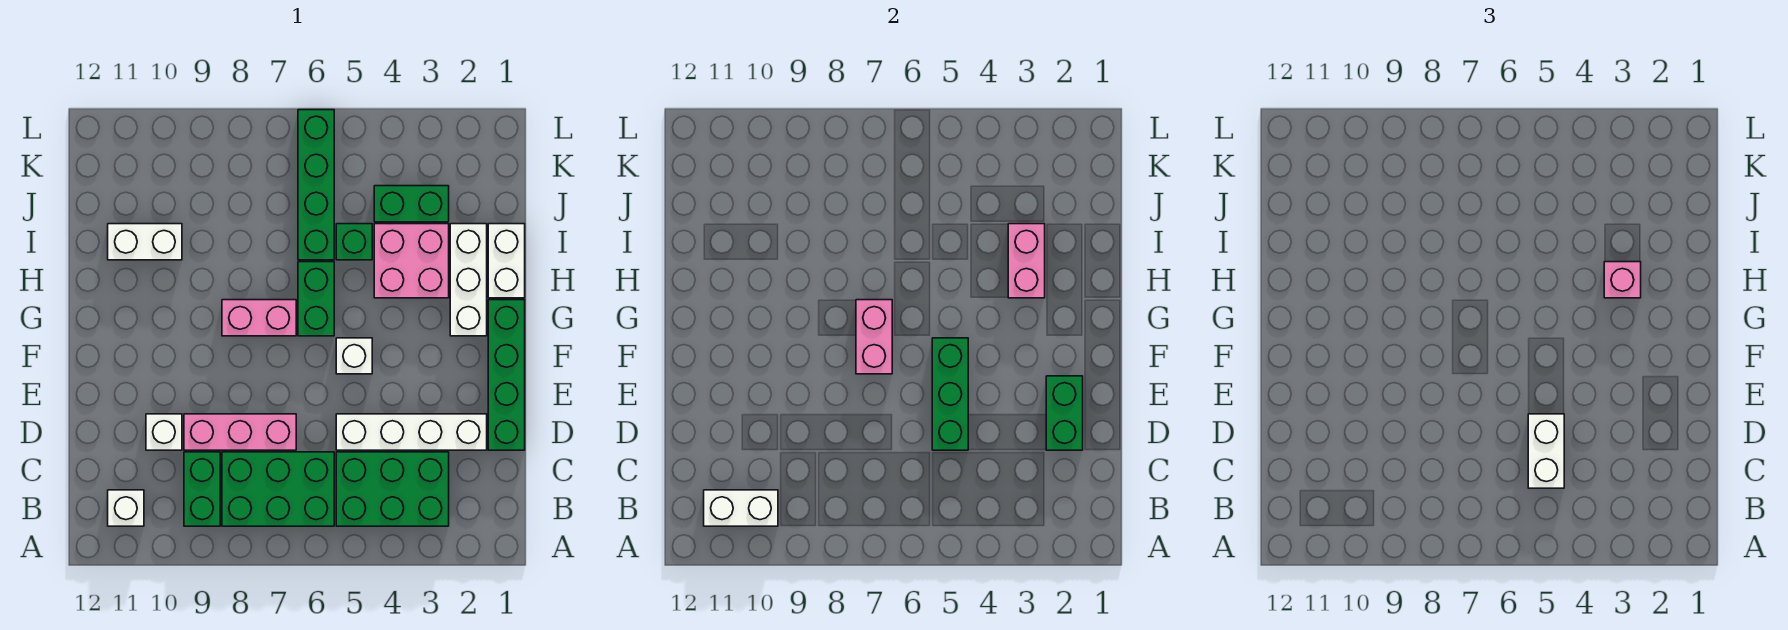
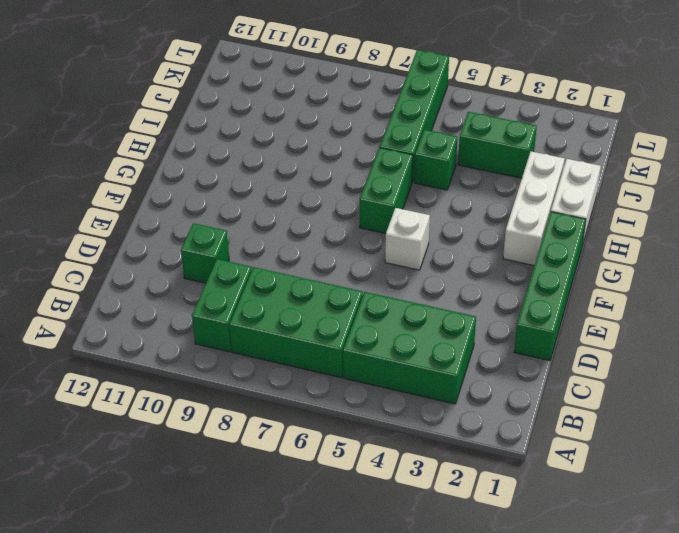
green 1x1 brick [181,223,229,283] -> white 1x1 brick [146,414,182,450]
none -> white 1x1 brick [108,490,144,526]
none -> white 1x4 brick [336,414,487,450]
none -> pink 1x3 brick [184,414,296,450]

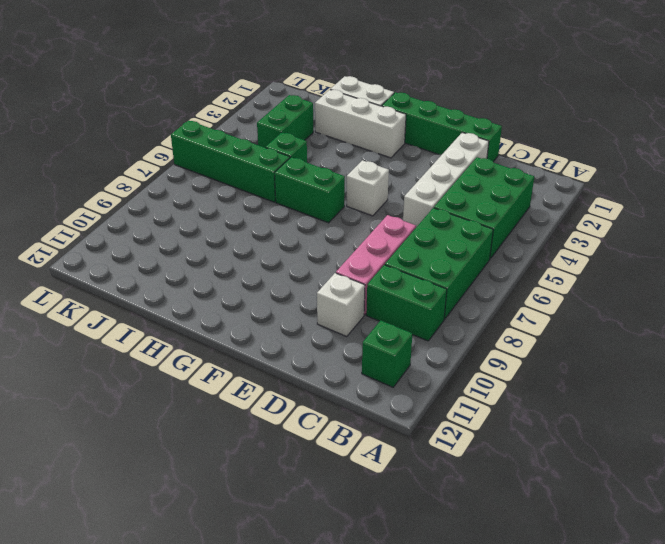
green 1x1 brick [362,320,412,387] -> white 1x1 brick [108,490,144,526]
none -> pink 1x2 brick [222,300,296,336]
none -> pink 2x2 brick [374,224,449,298]
none -> white 1x2 brick [108,224,182,260]

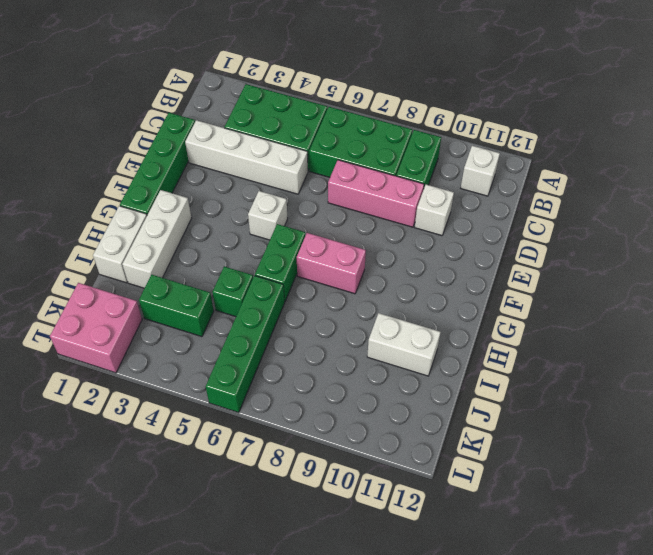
pink 2x2 brick [50,283,142,373] -> pink 2x2 brick moved to [374,224,449,298]
none -> white 1x2 brick [704,490,778,526]
none -> green 1x2 brick [1046,376,1083,450]
none -> green 1x3 brick [932,338,968,450]

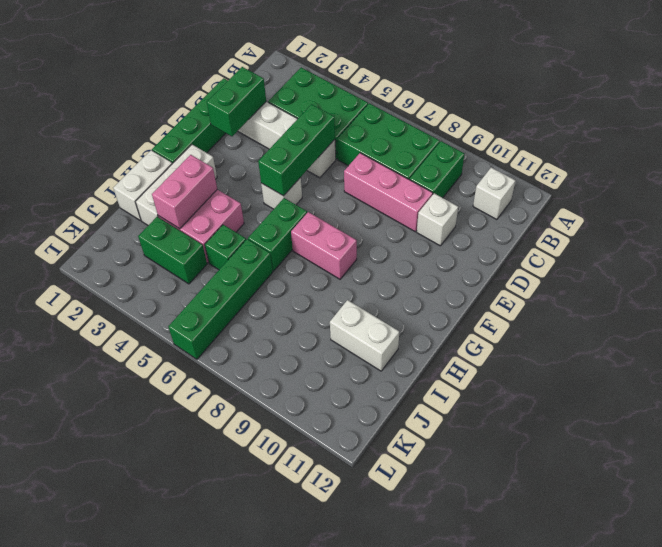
none -> white 1x2 brick [704,490,778,526]
none -> pink 1x2 brick [856,300,892,374]
none -> white 1x2 brick [1528,414,1564,488]

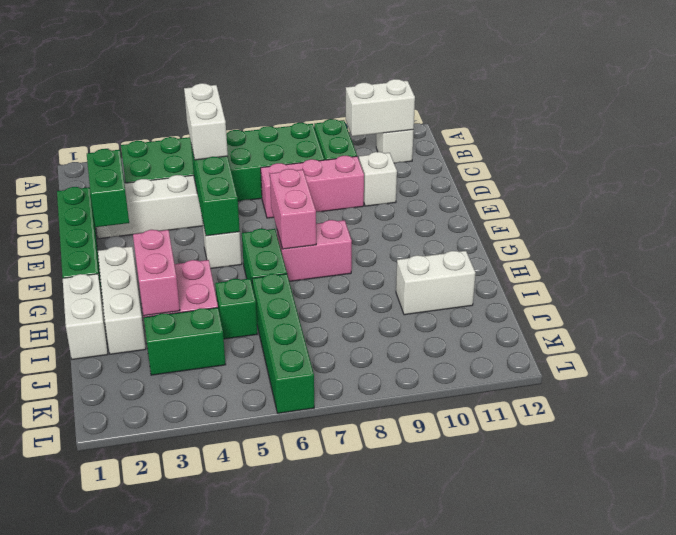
none -> pink 1x1 brick [1604,262,1641,298]

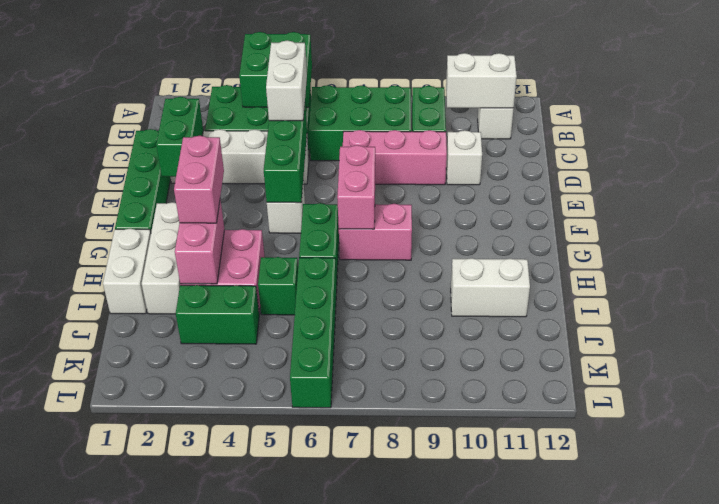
green 2x2 brick [239,32,312,107] -> none
pink 1x2 brick [174,136,224,223] -> pink 1x1 brick [1604,262,1641,298]

